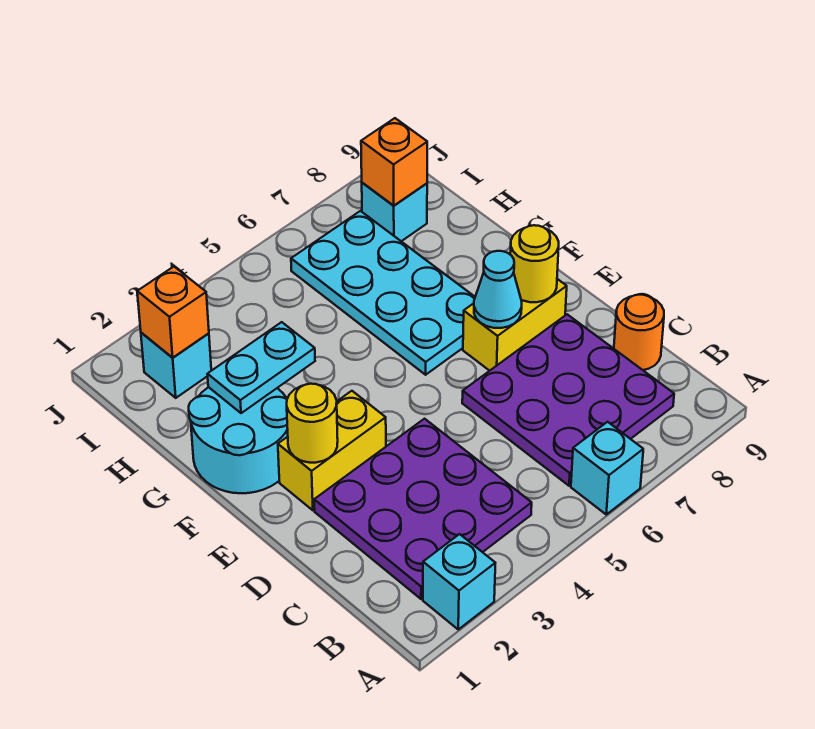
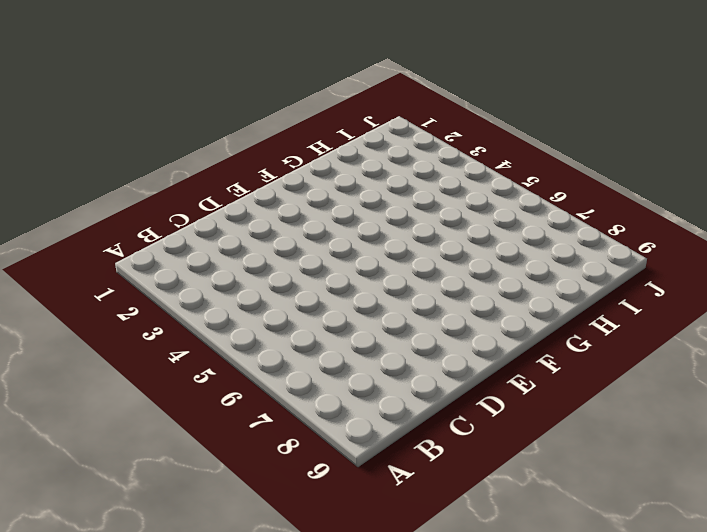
none -> cyan 1x1 brick [423,534,495,629]
none -> cyan 1x1 brick [571,422,643,514]
none -> purple 3x3 plate [314,419,532,599]

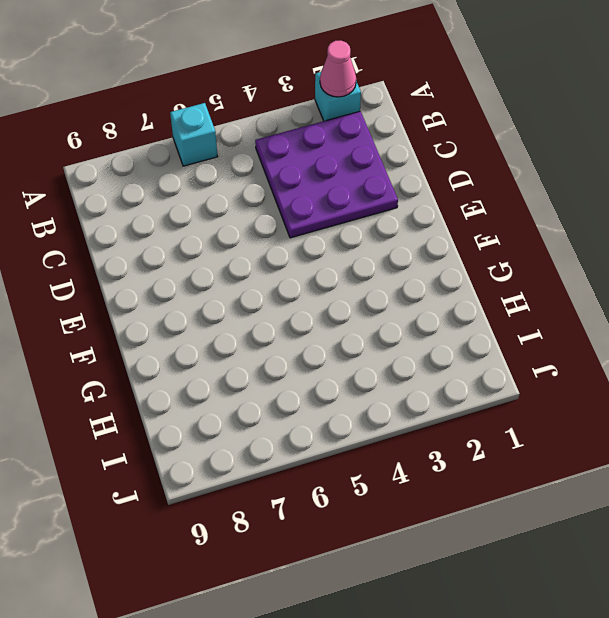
pink 1x1 cone [320,41,356,97] -> none
none -> purple 3x3 plate [462,314,674,486]
none -> orange 1x1 round brick [614,295,664,370]
none -> yellow 1x2 brick [278,391,386,510]

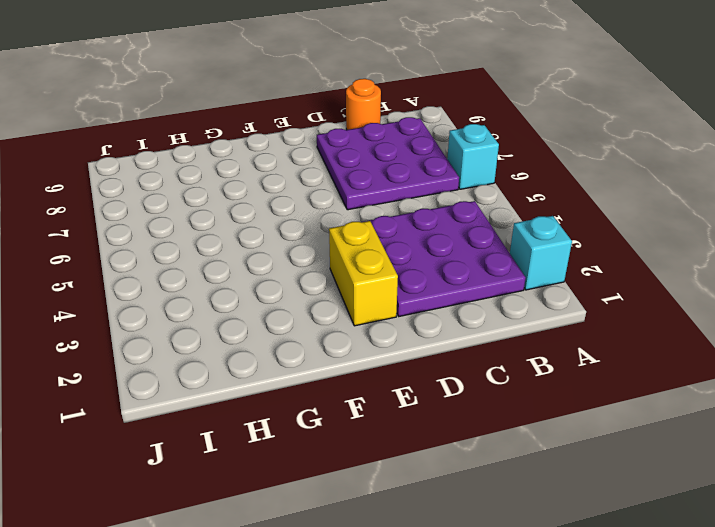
none -> yellow 1x2 brick [463,279,567,371]
none -> cyan 2x2 round brick [189,387,288,493]
none -> cyan 2x4 plate [291,211,475,375]

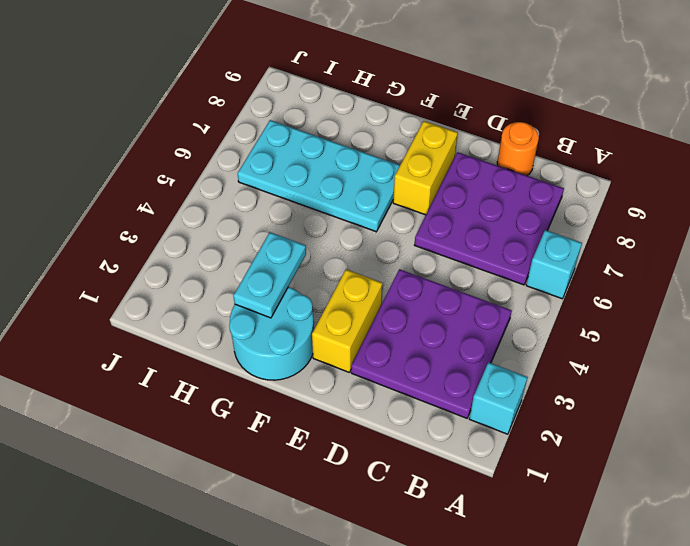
none -> cyan 1x1 brick [141,333,211,398]
none -> cyan 1x1 brick [362,183,427,241]
none -> yellow 1x1 round brick [287,384,338,463]

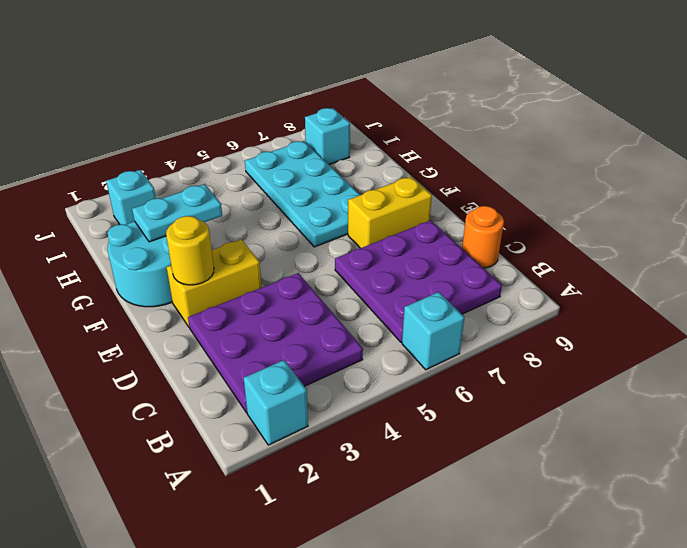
none -> cyan 1x1 cone [474,251,522,328]
none -> yellow 1x1 round brick [510,225,559,302]
none -> orange 1x1 brick [137,267,209,358]

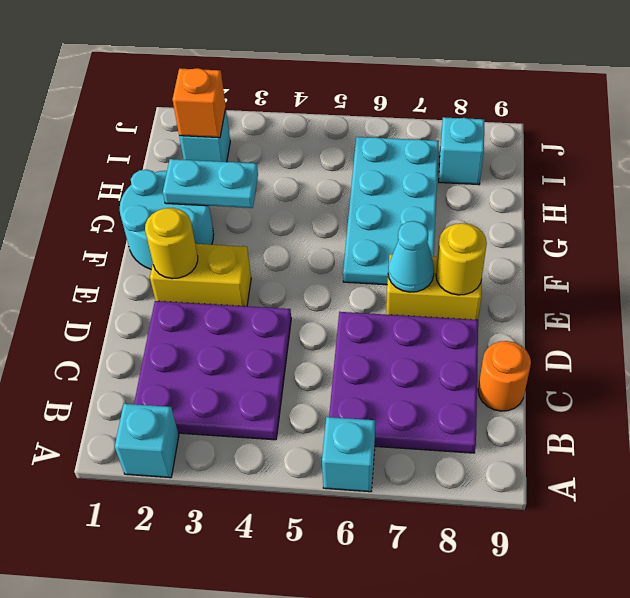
none -> orange 1x1 brick [361,118,427,206]

